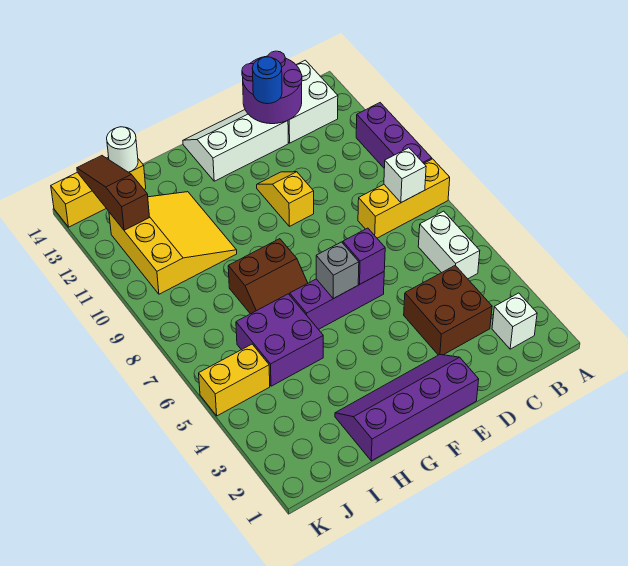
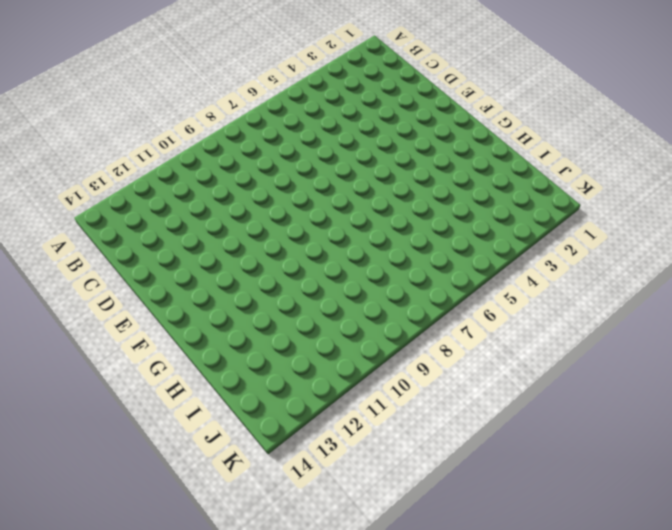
none -> yellow 1x3 brick [358,159,450,238]
none -> purple 1x3 brick [356,103,432,168]
none -> white 1x1 brick [492,293,537,349]

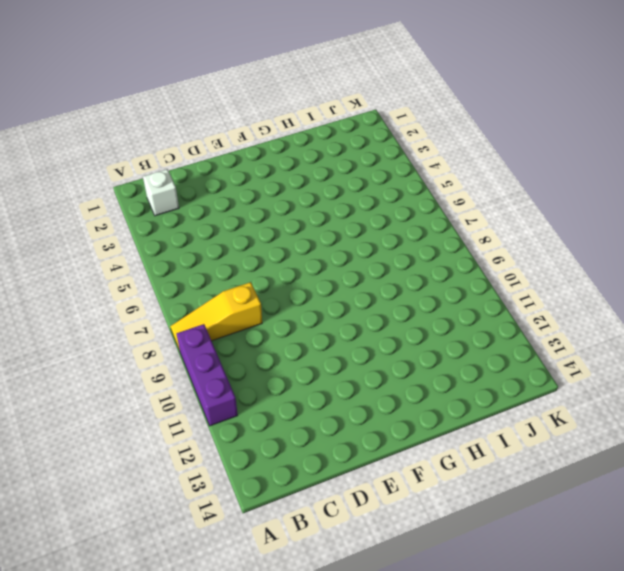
yellow 1x3 slope [170,282,262,351] -> yellow 1x3 brick [358,159,450,238]
none -> white 1x2 brick [418,211,480,279]
none -> white 2x2 brick [288,60,338,143]
none -> brown 2x2 brick [404,265,492,355]

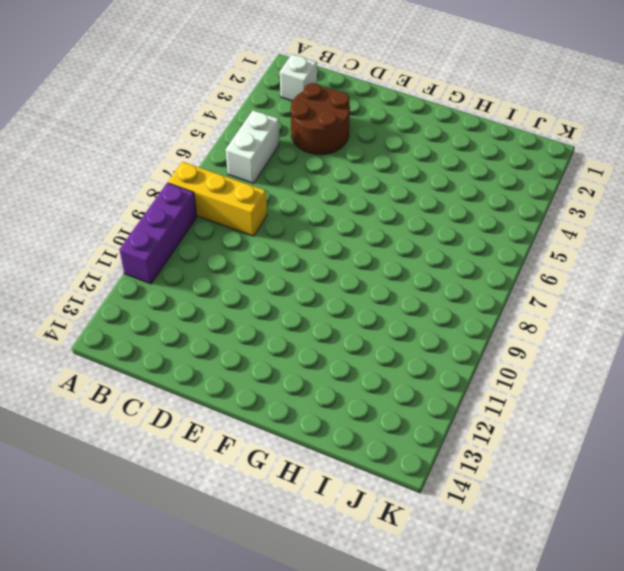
brown 2x2 round brick [291,83,350,155] -> brown 2x2 brick [404,265,492,355]
none -> white 2x2 brick [288,60,338,143]
none -> white 2x3 slope [183,110,288,181]
none -> purple 2x4 slope [335,355,479,461]

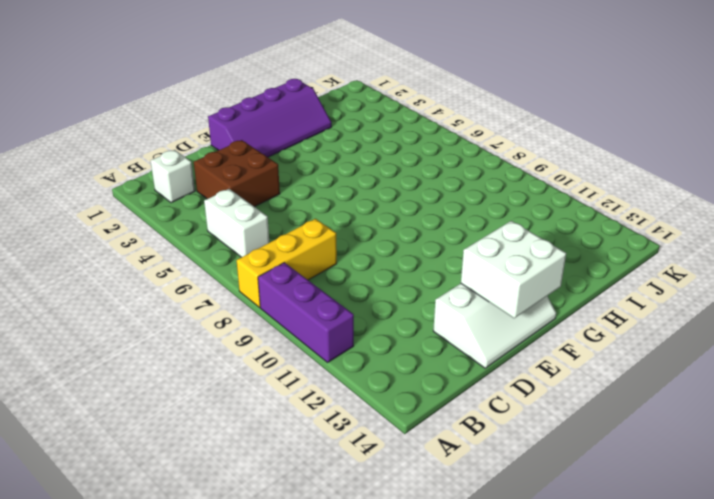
white 2x2 brick [461,221,566,318] -> white 2x2 brick moved to [288,60,338,143]
none -> purple 1x3 brick [290,272,384,330]
none -> yellow 1x2 slope [257,172,314,226]
none -> brown 2x2 slope [228,239,308,314]

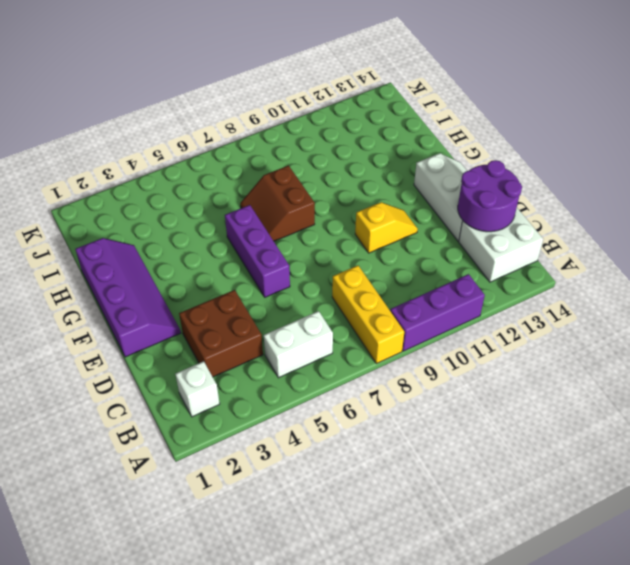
none -> purple 2x2 brick [236,294,323,386]
none -> yellow 3x3 slope [109,192,237,294]
none -> yellow 1x3 brick [51,157,146,227]

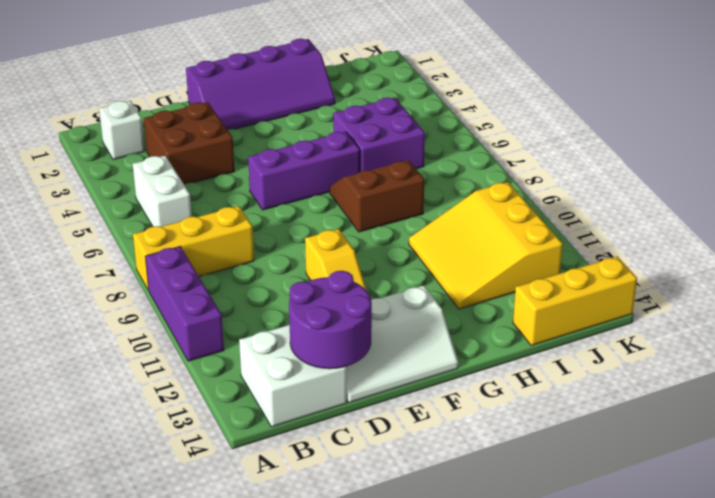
none -> yellow 1x2 brick [199,344,270,416]
none -> white 1x1 brick [384,148,426,203]
none -> purple 1x1 brick [343,228,385,284]

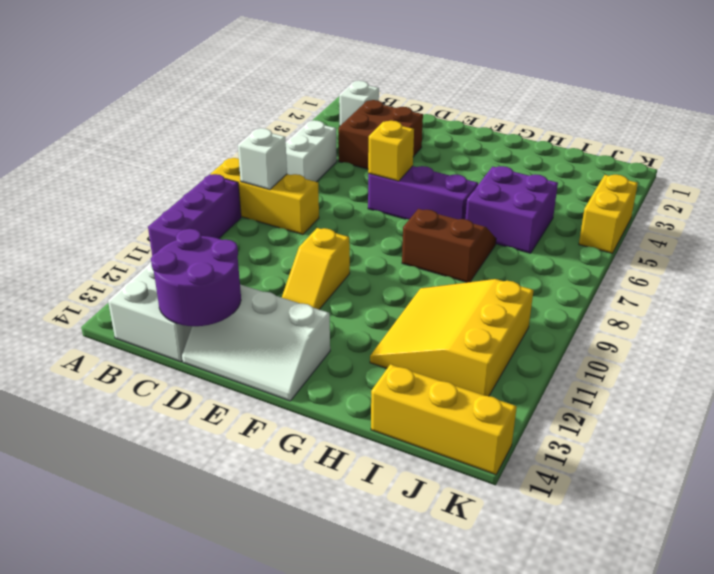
yellow 1x1 brick [368,121,414,181] -> purple 1x1 brick [343,228,385,284]
yellow 1x2 brick [579,175,638,253] -> yellow 1x2 brick turned to [199,344,270,416]
none -> purple 2x4 slope [335,355,479,461]
none -> grey 1x1 brick [316,242,359,299]
none -> white 1x1 round brick [107,127,138,172]

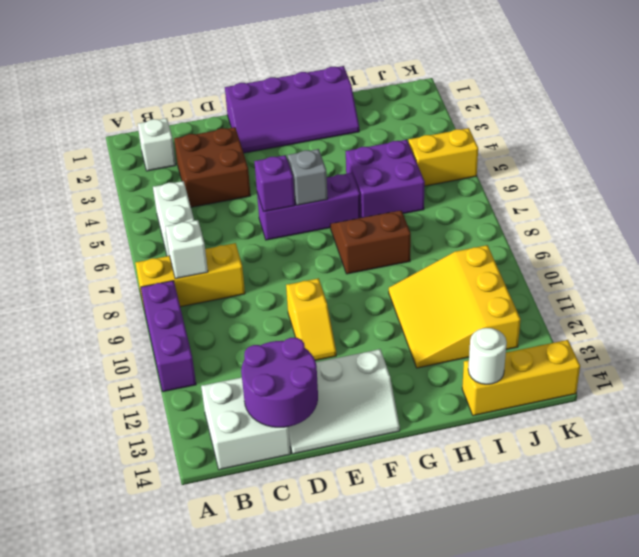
none -> brown 1x3 slope [77,156,149,230]
none -> blue 1x1 round brick [252,57,282,104]

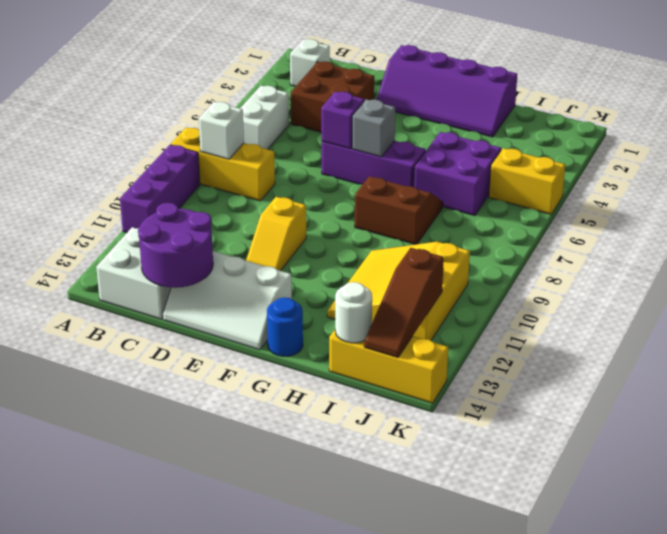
blue 1x1 round brick [267,297,303,356] -> blue 1x1 round brick moved to [252,57,282,104]

